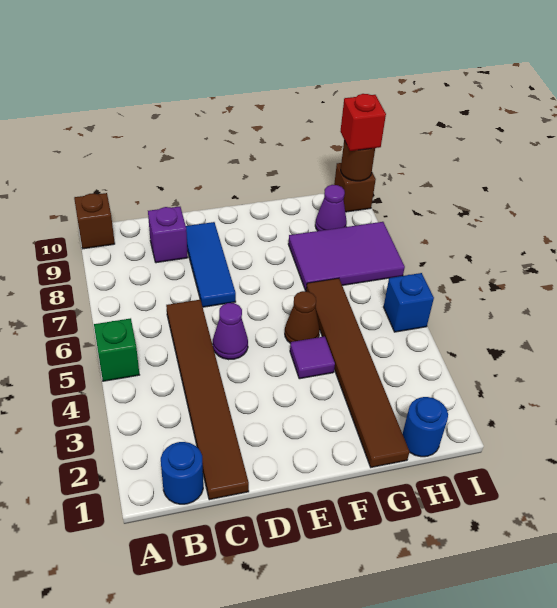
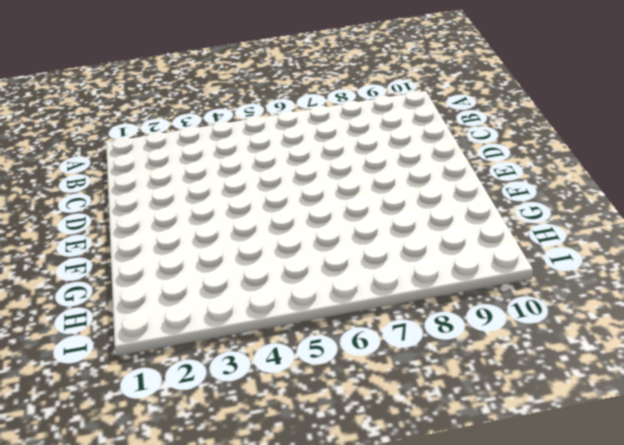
none -> green 1x1 brick [94,318,139,381]
none -> brown 1x1 brick [74,193,115,249]
none -> blue 1x1 round brick [161,442,203,504]

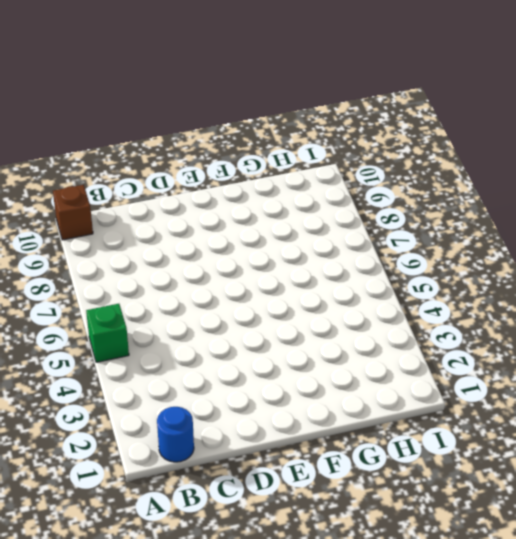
none -> brown 1x6 tile [166,300,249,500]
none -> purple 1x1 brick [148,207,188,263]
none -> purple 1x1 cone [213,303,248,360]

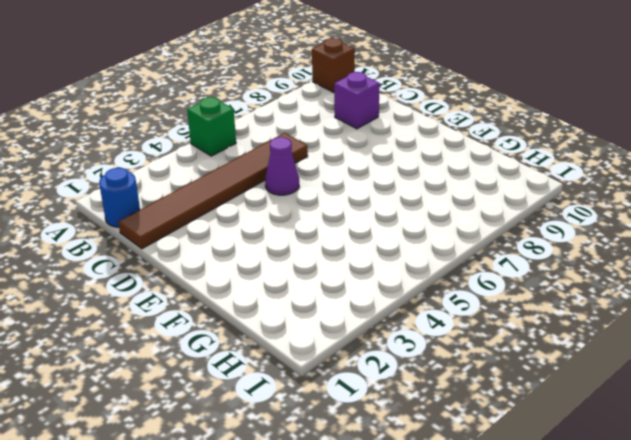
none -> blue 1x3 tile [186,222,236,307]
none -> purple 1x1 tile [290,336,335,379]
none -> brown 1x1 cone [285,291,320,344]

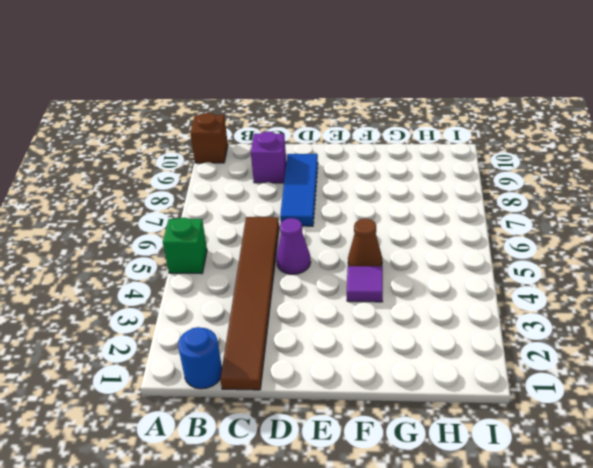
none -> brown 1x6 tile [306,278,410,467]
none -> purple 2x3 tile [288,222,405,291]
none -> blue 1x1 round brick [403,397,448,457]

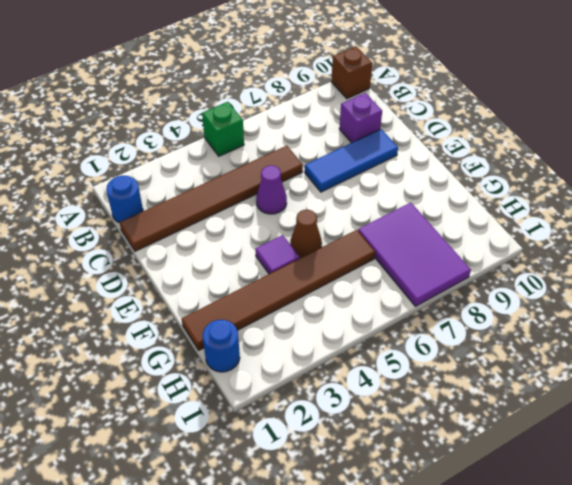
none -> purple 1x1 cone [315,185,347,231]
none -> blue 1x1 brick [384,273,434,332]
none -> brown 1x1 brick [334,163,376,212]

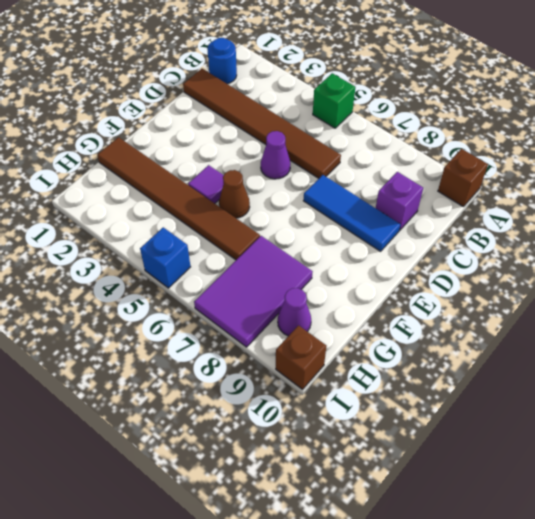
none -> blue 1x1 round brick [403,397,448,457]
none -> brown 1x1 round brick [341,140,375,181]
none -> red 1x1 brick [340,94,386,151]

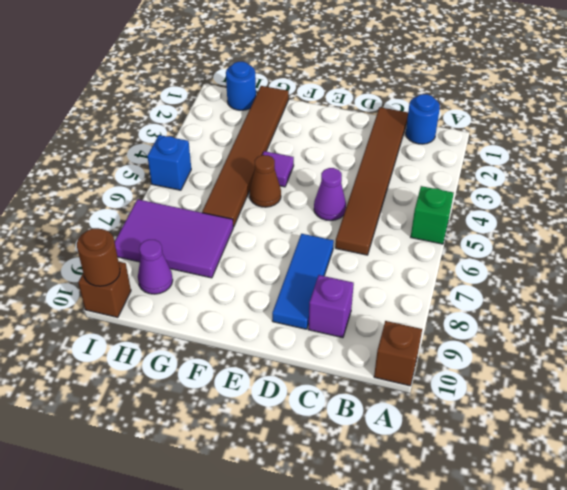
none -> red 1x1 brick [340,94,386,151]

